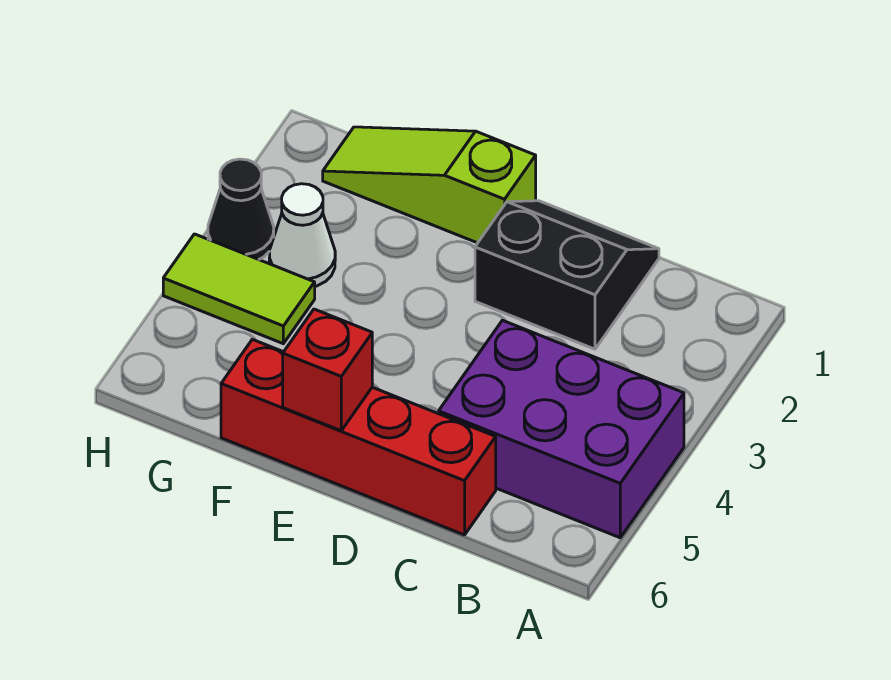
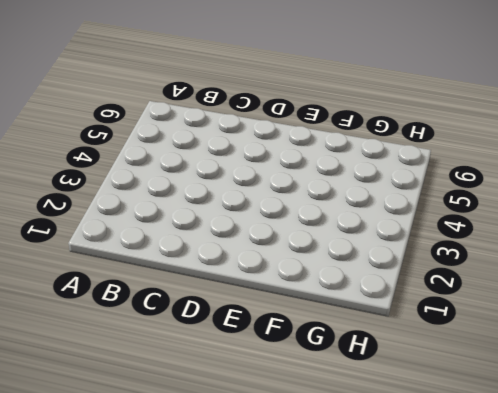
none -> purple 2x3 brick [439,320,684,538]
none -> black 2x2 slope [475,201,659,349]

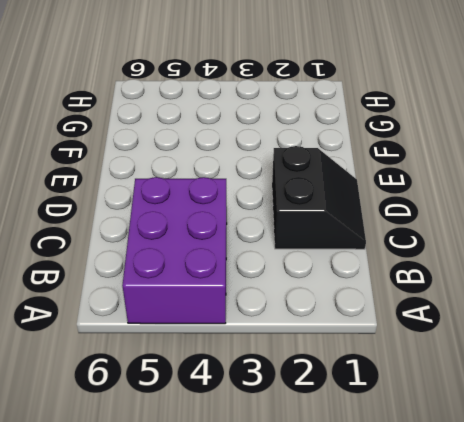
none -> red 1x4 brick [221,339,496,535]
none -> lime 1x3 slope [323,127,536,243]

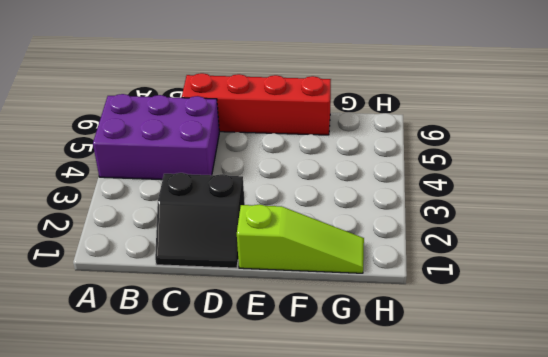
none -> white 1x1 cone [269,184,335,286]
none -> lime 1x2 tile [163,234,315,344]

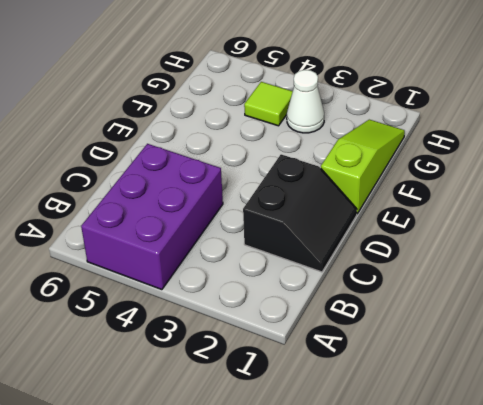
lime 1x1 tile [244,82,293,126] -> lime 1x2 tile [163,234,315,344]
none -> red 1x4 brick [221,339,496,535]
none -> black 1x1 cone [208,159,274,260]

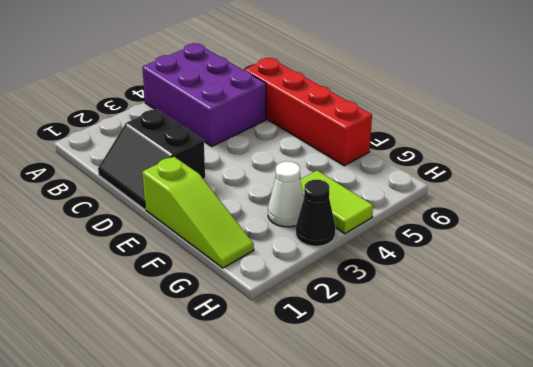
none -> red 1x1 brick [283,309,372,431]

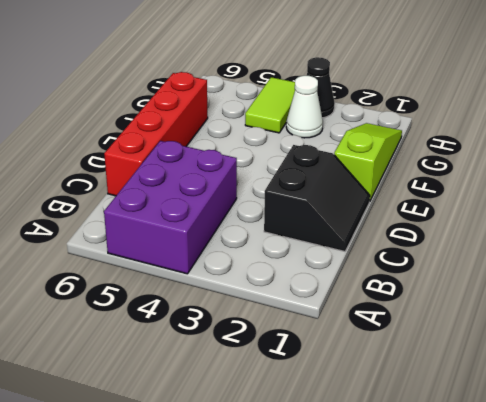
none -> red 1x1 brick [283,309,372,431]

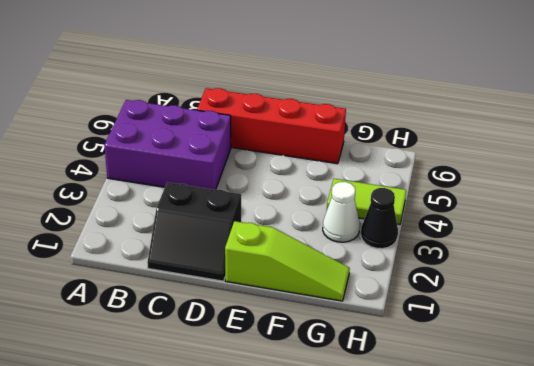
none -> red 1x1 brick [283,309,372,431]

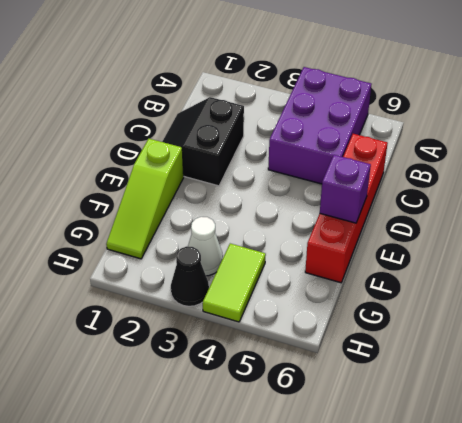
purple 1x1 brick [320,155,371,223] -> red 1x1 brick [283,309,372,431]

